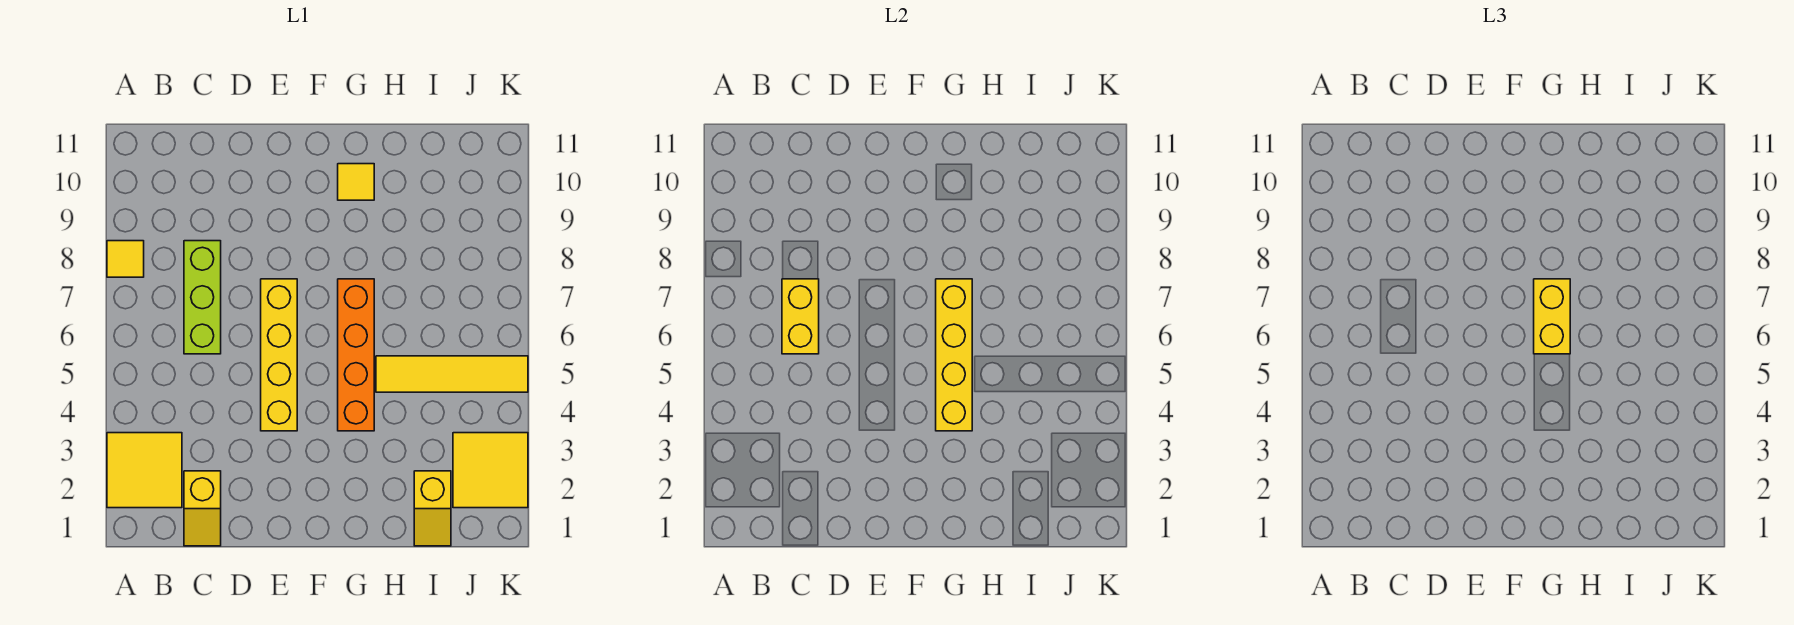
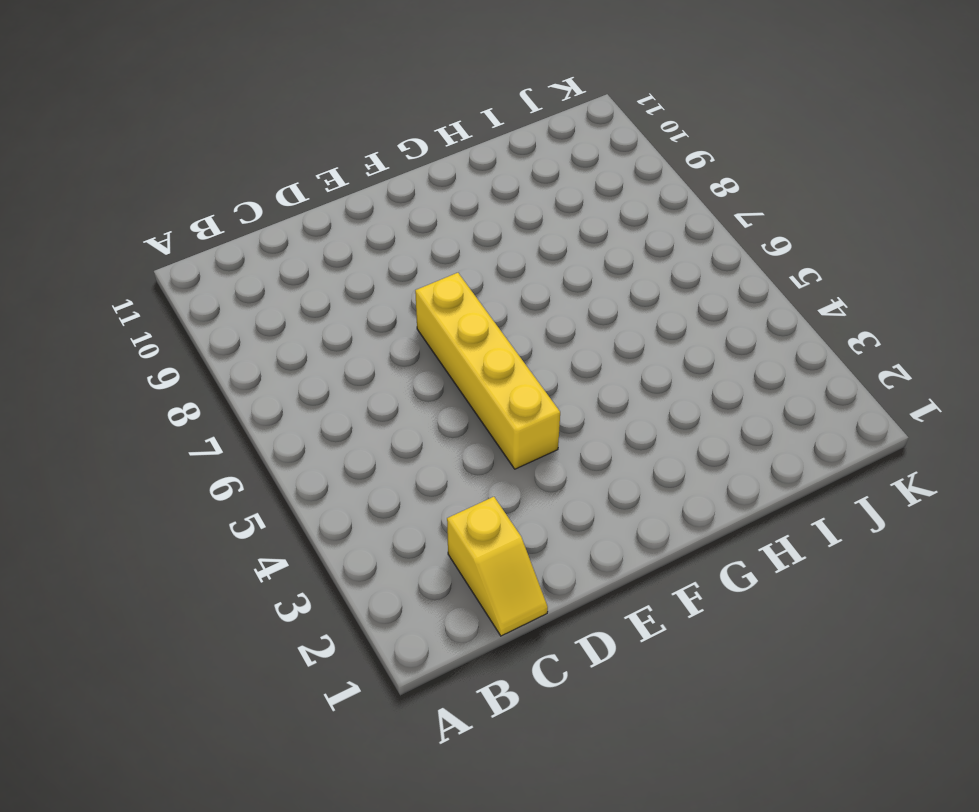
none -> yellow 2x2 tile [107,433,182,508]
none -> yellow 1x1 tile [107,241,144,277]
none -> lime 1x3 brick [184,241,221,354]

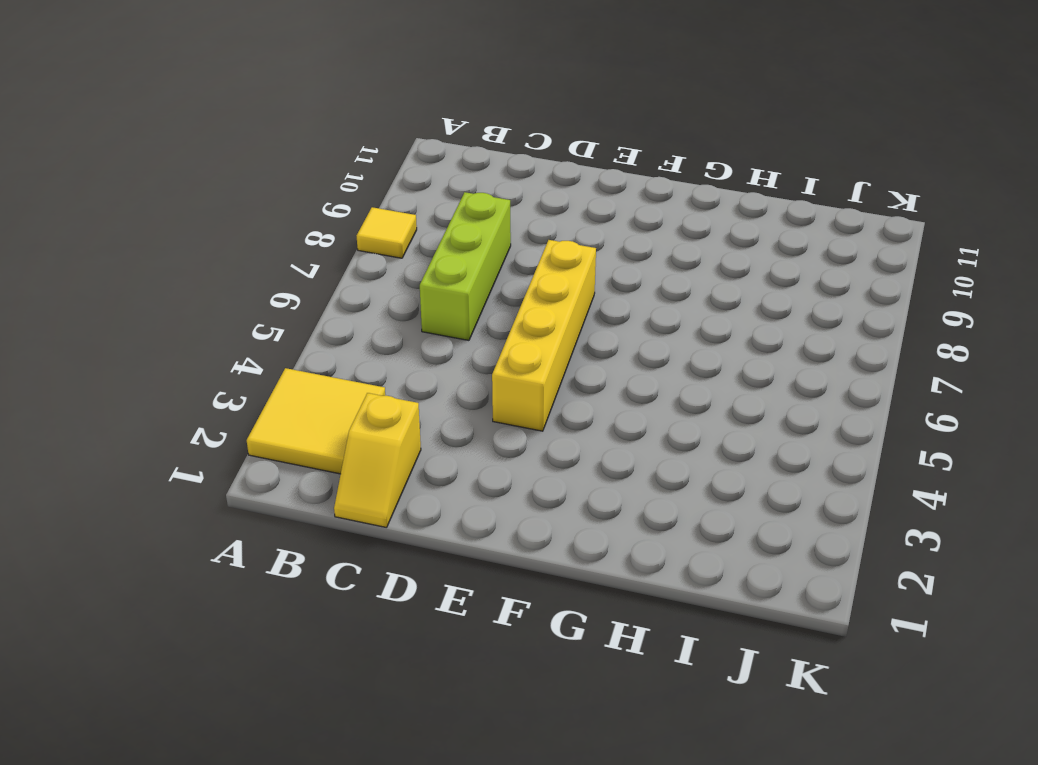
none -> orange 1x4 brick [338,279,374,431]
none -> yellow 1x1 tile [338,164,374,200]
none -> yellow 1x4 tile [376,356,528,392]

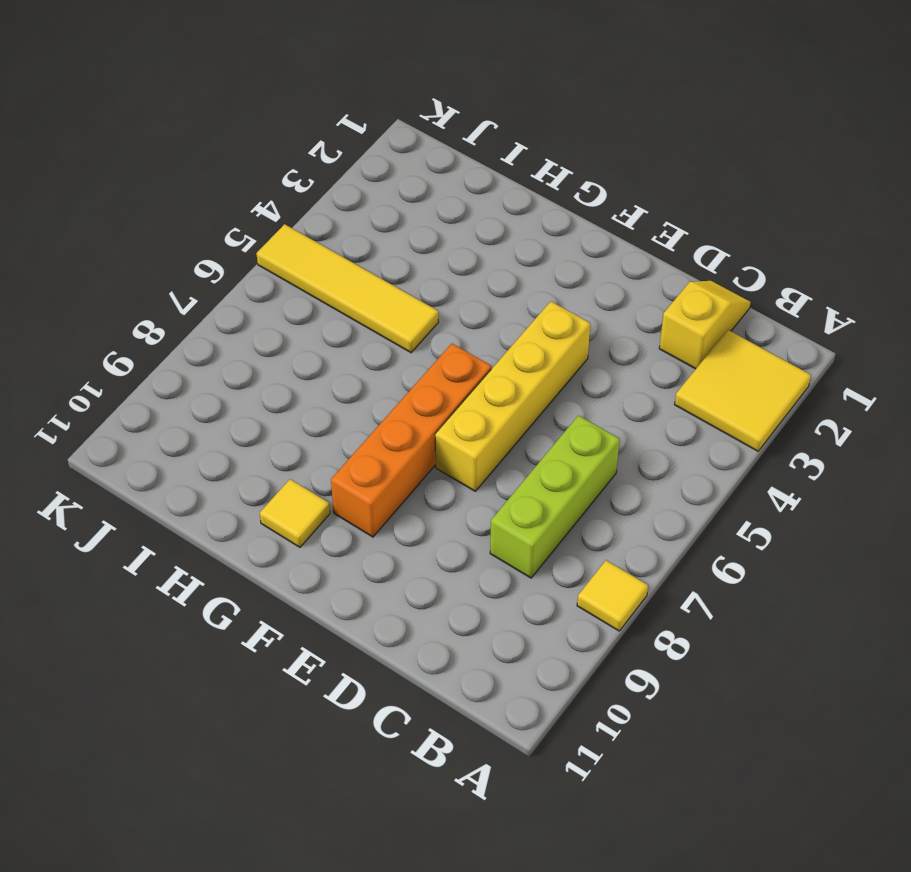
orange 1x4 brick [331,344,491,537] -> orange 1x4 brick moved to [338,279,374,431]
none -> yellow 1x2 slope [414,471,451,546]
none -> yellow 2x2 tile [453,433,528,508]
none -> yellow 1x2 brick [782,279,819,354]

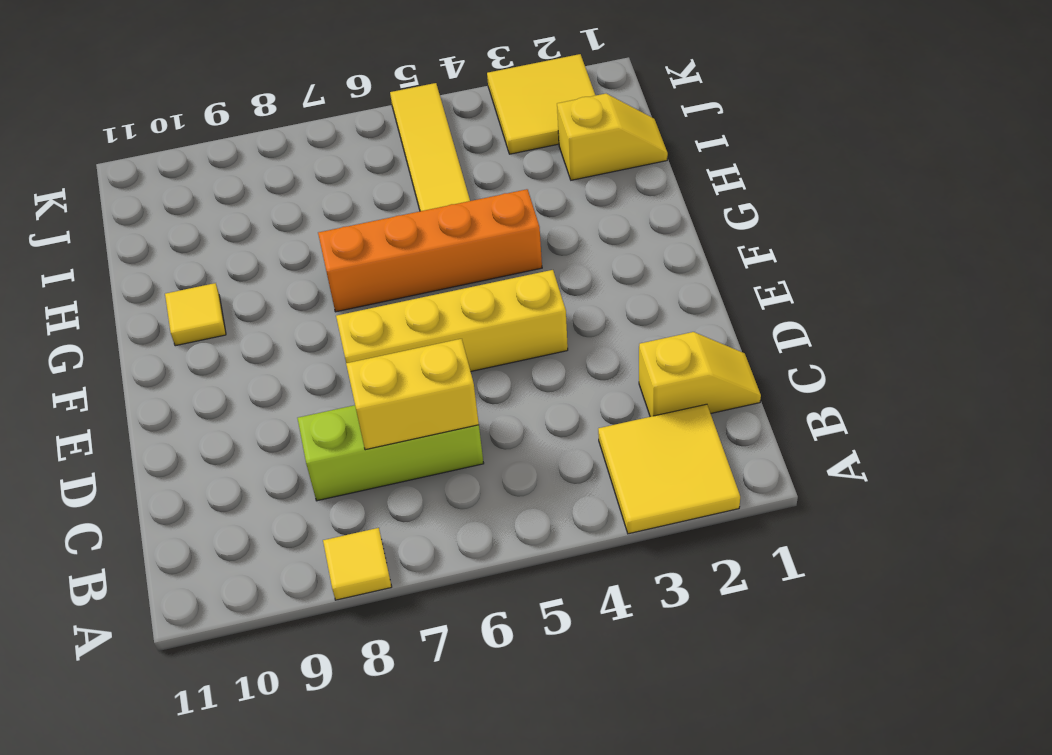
none -> yellow 1x4 brick [936,279,972,431]
none -> yellow 1x2 brick [1534,279,1570,354]

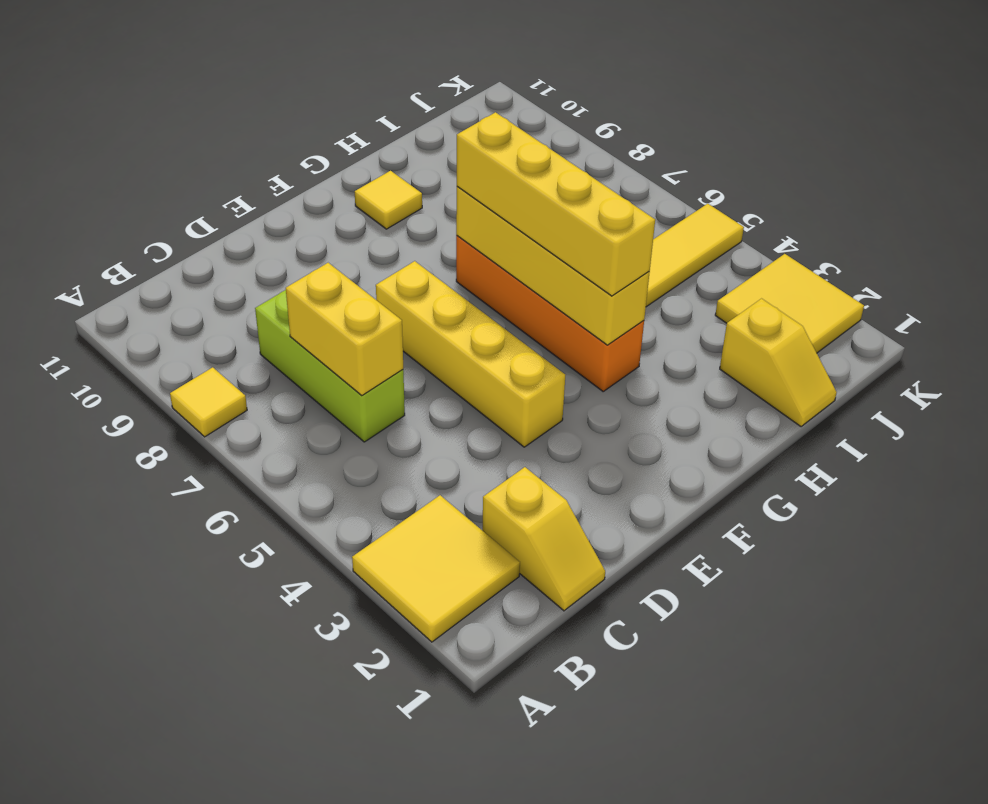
yellow 1x4 brick [457,112,655,296] -> yellow 1x2 brick [1534,279,1570,354]

